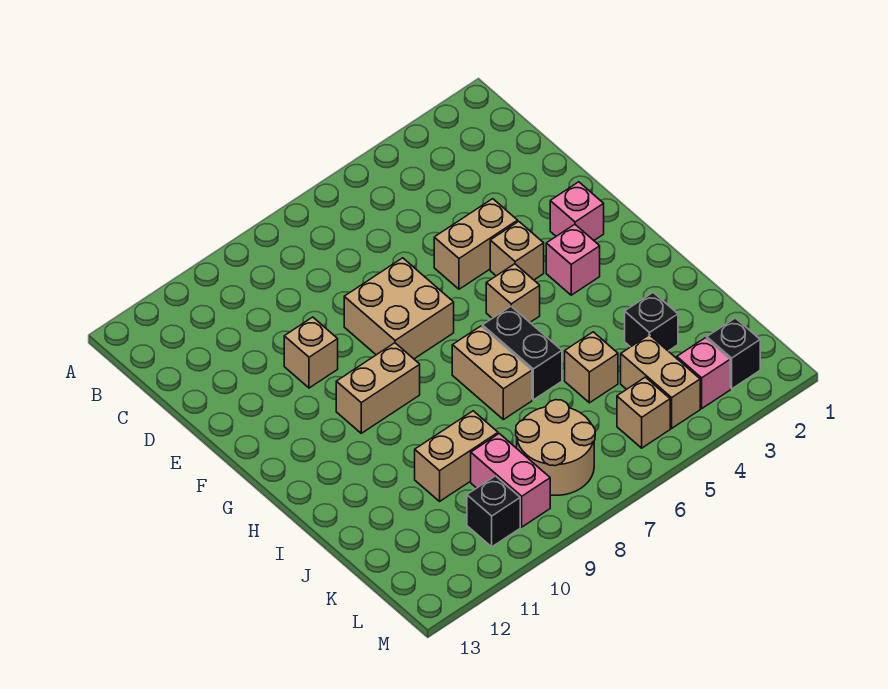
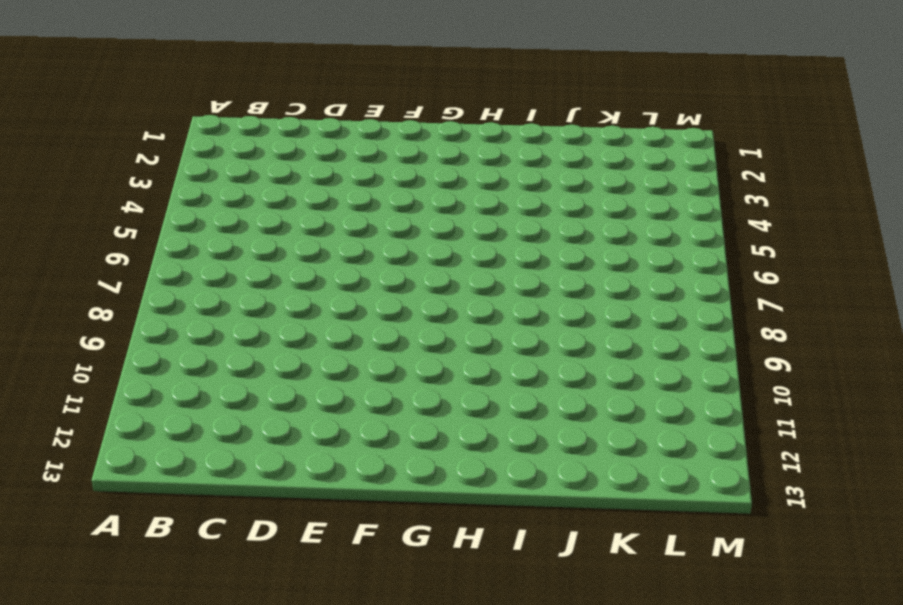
none -> tan 1x2 brick [434,199,518,289]
none -> tan 2x2 brick [344,258,454,359]
none -> tan 1x1 brick [284,317,338,388]

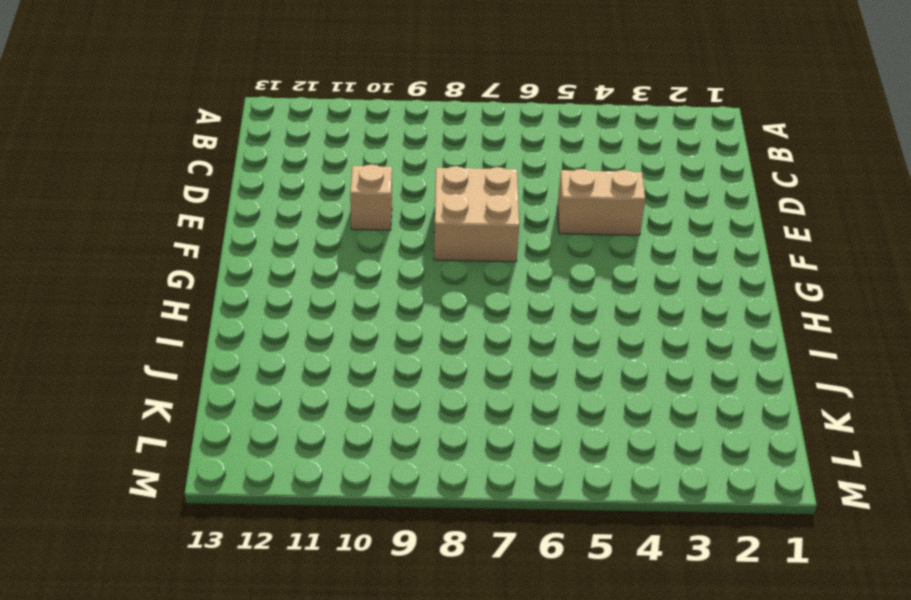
none -> pink 1x1 brick [550,182,604,240]
none -> tan 1x1 brick [490,221,544,280]
none -> pink 1x1 brick [546,224,600,295]

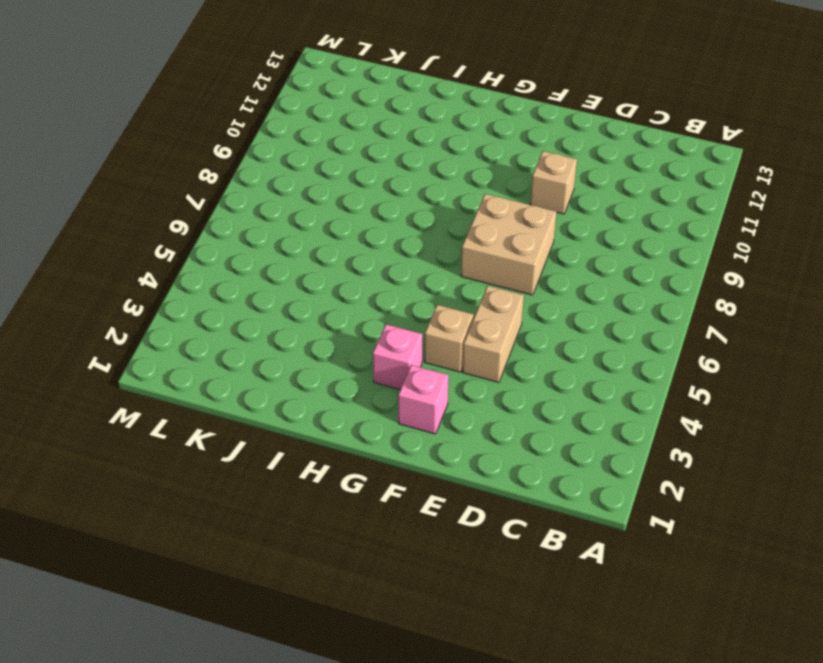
none -> tan 1x1 brick [486,264,540,322]
none -> tan 1x2 brick [336,343,420,433]
none -> black 1x2 brick [482,306,562,400]

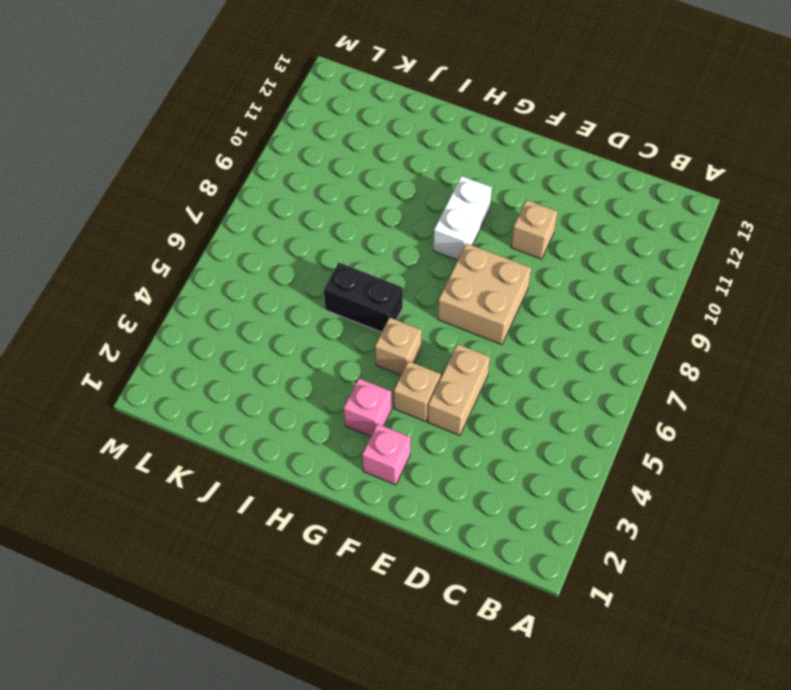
white 1x2 brick [433,176,492,260] -> tan 1x2 brick [336,343,420,433]
none -> tan 1x2 brick [452,326,532,420]
none -> black 1x1 brick [625,293,678,351]
none -> tan 1x1 brick [565,332,618,403]

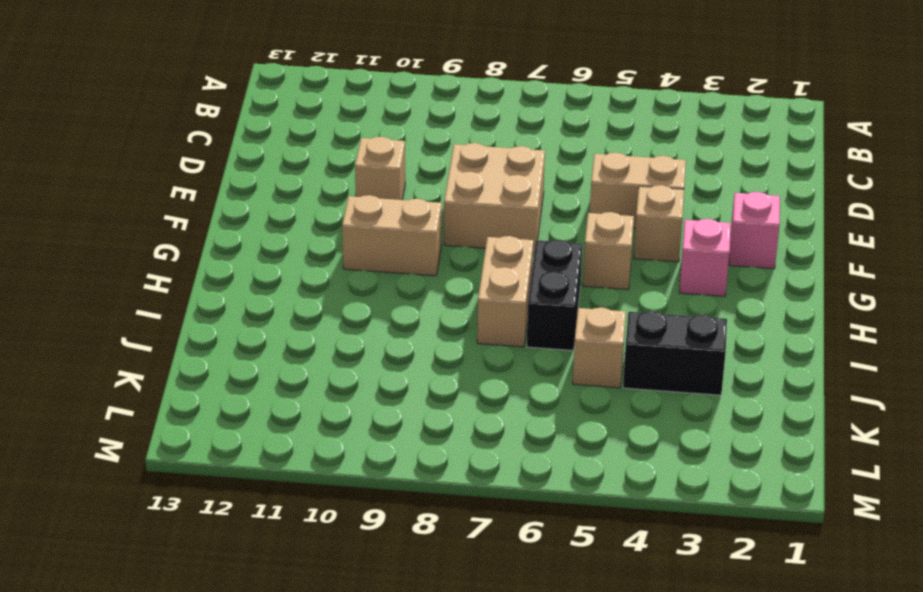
black 1x2 brick [623,311,727,395] -> black 1x1 brick [625,293,678,351]
none -> tan 1x2 brick [415,411,498,501]
none -> tan 1x2 brick [621,335,700,428]
none -> tan 2x2 round brick [516,400,595,495]

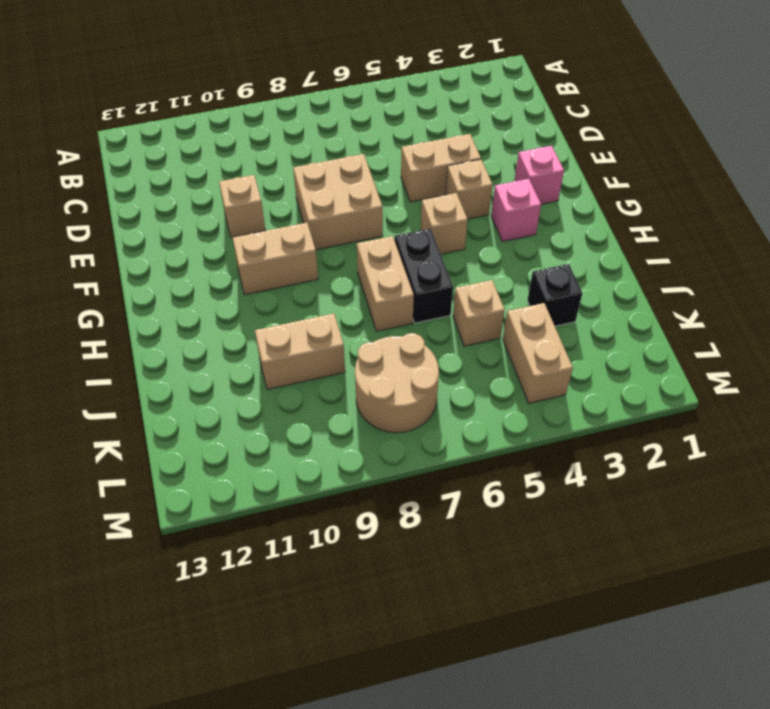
none -> pink 1x2 brick [471,434,550,527]
none -> black 1x1 brick [707,318,760,389]
none -> pink 1x1 brick [677,338,730,408]

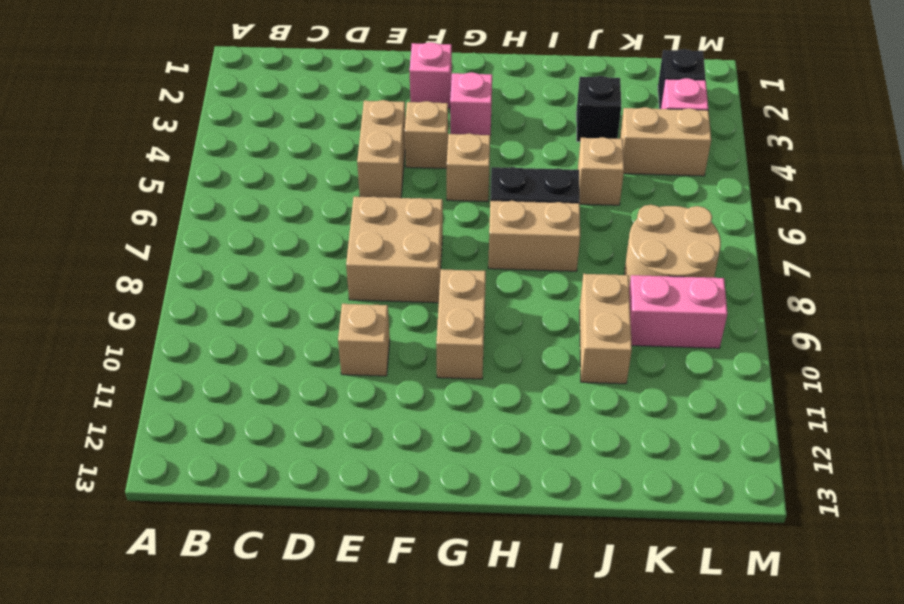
none -> tan 1x1 brick [617,377,670,448]
none -> black 1x1 brick [467,476,520,547]

